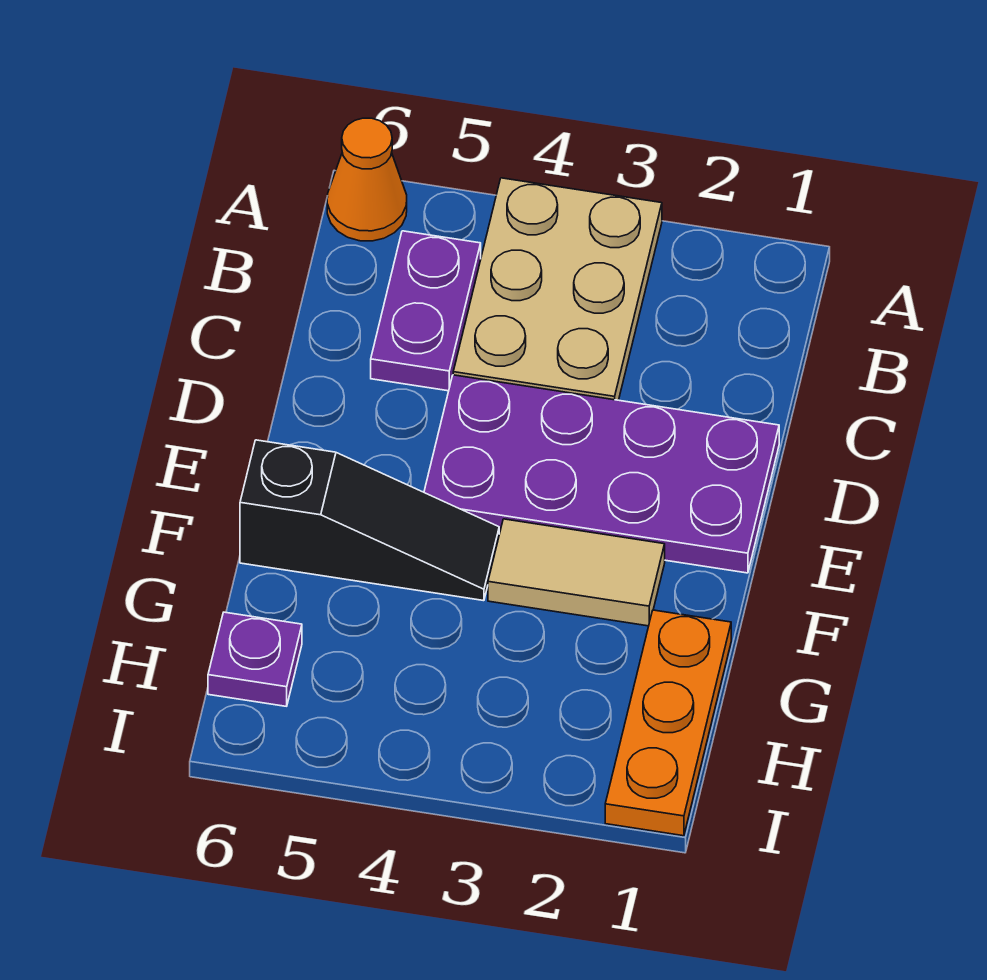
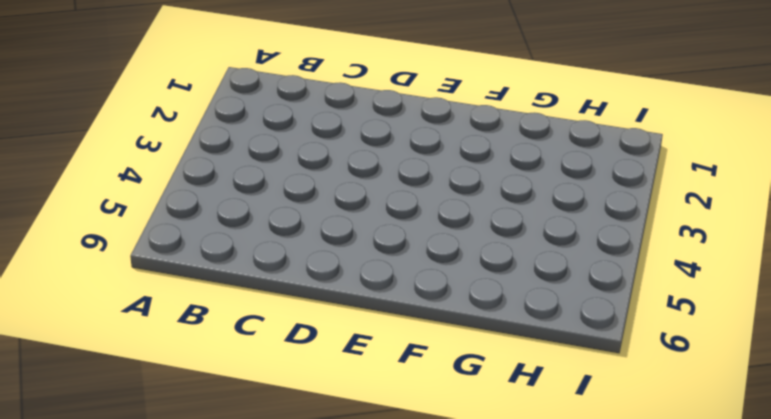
none -> tan 2x3 plate [453,178,662,400]
none -> orange 1x1 cone [327,118,407,241]

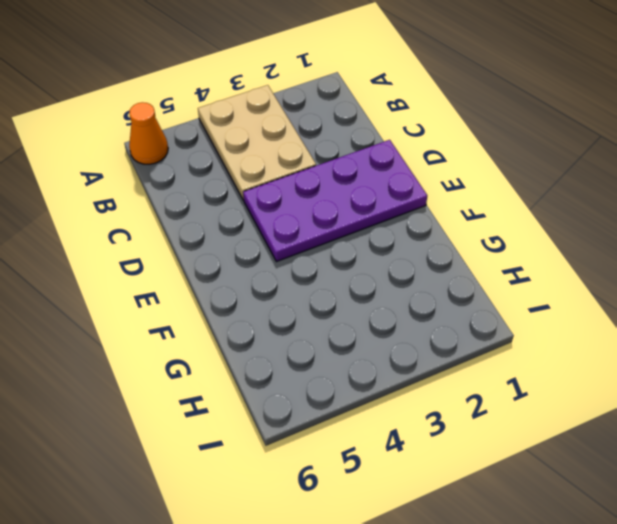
none -> purple 1x2 plate [371,231,481,391]
none -> tan 1x2 tile [488,519,665,626]

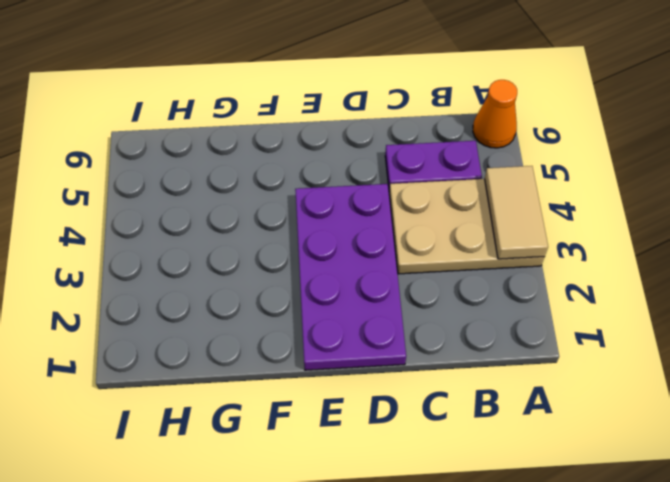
tan 1x2 tile [485,166,548,259] -> tan 1x2 tile moved to [488,519,665,626]
none -> black 1x3 slope [240,440,499,601]
none -> orange 1x3 plate [605,610,731,836]

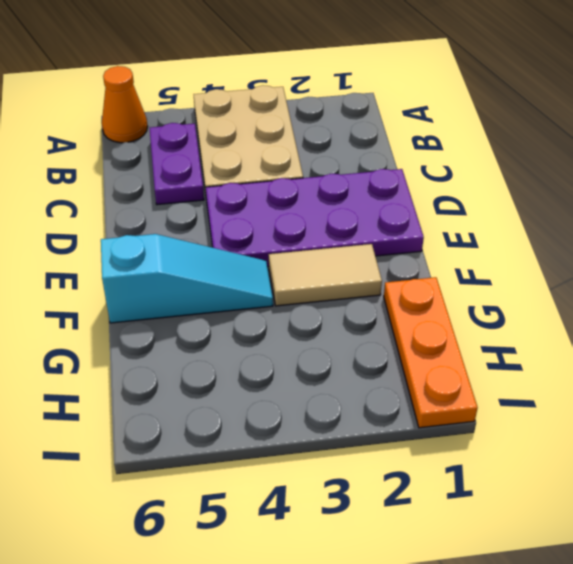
cyan 1x3 slope [101,234,273,323] -> black 1x3 slope [240,440,499,601]
none -> purple 1x1 plate [208,612,302,706]

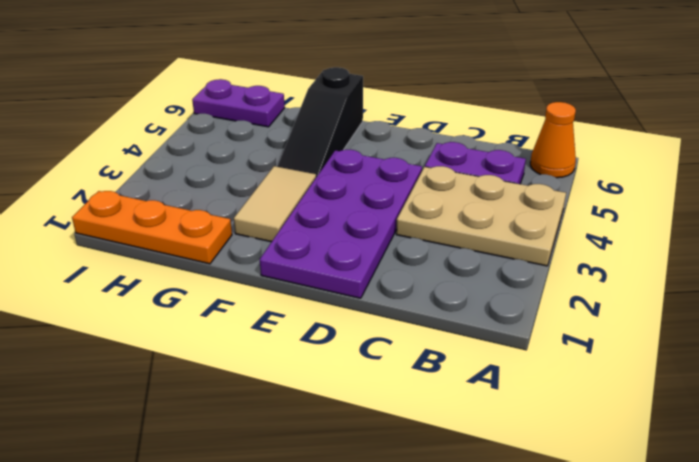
purple 1x2 plate [192,79,285,127] -> purple 1x1 plate [208,612,302,706]

